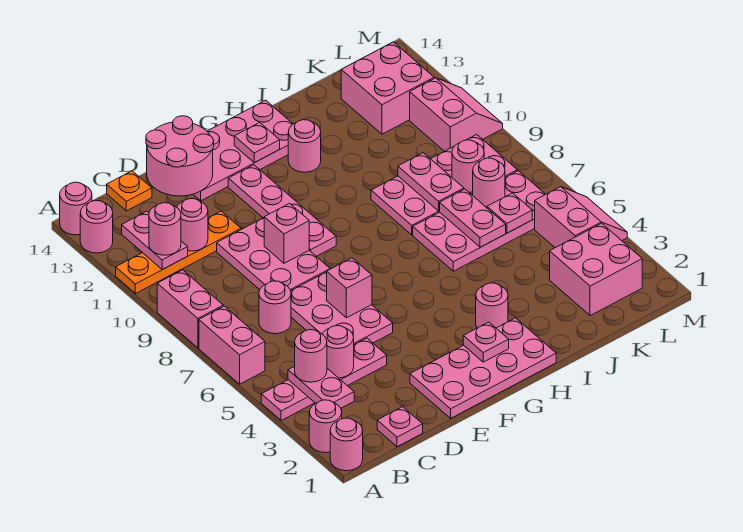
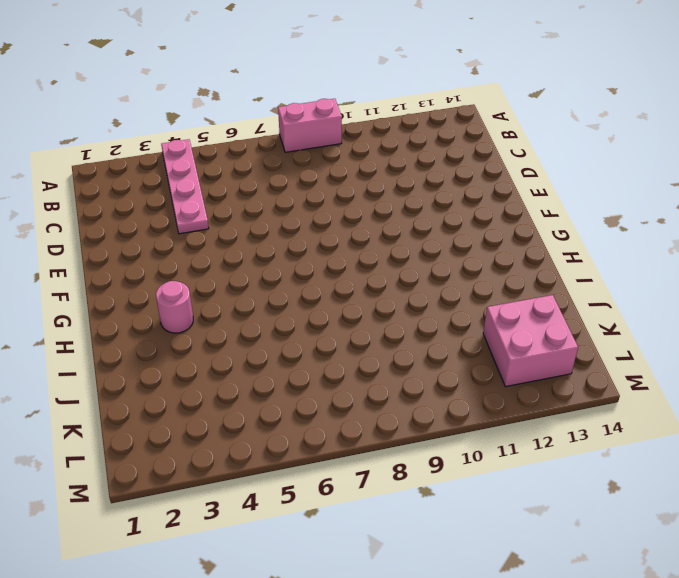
none -> pink 1x1 round brick [330,418,363,471]
none -> pink 1x1 round brick [309,400,342,453]
none -> pink 1x2 brick [199,306,265,384]
none -> orange 1x4 plate [116,211,241,294]

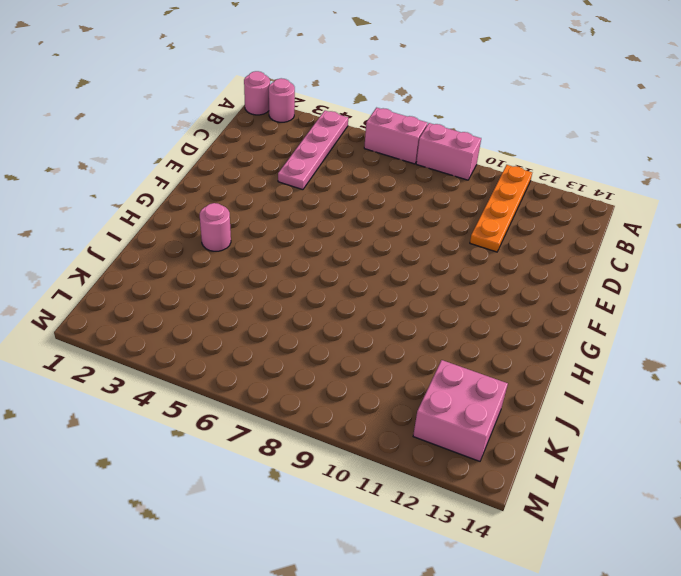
none -> pink 1x1 round brick [80,200,113,253]
none -> pink 1x1 round brick [60,182,92,235]
none -> pink 1x1 plate [377,407,423,447]
none -> pink 1x1 round brick [259,281,291,334]

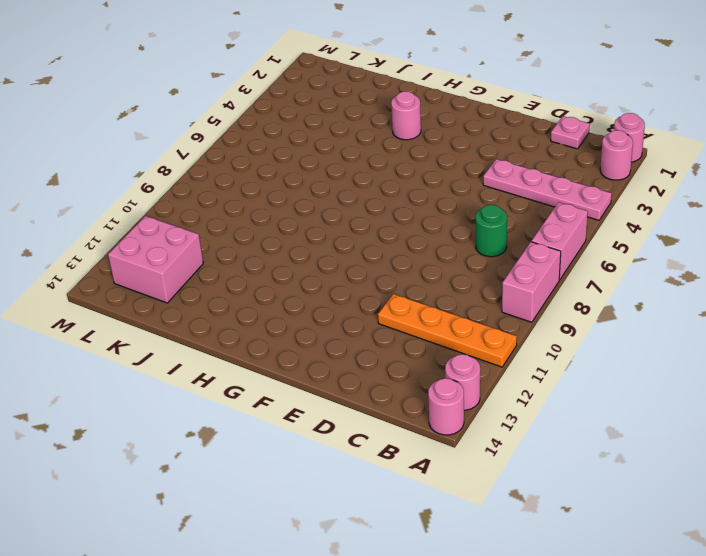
green 1x1 round brick [476,205,507,257] -> pink 1x1 round brick [259,281,291,334]
none -> orange 1x1 plate [107,171,152,211]
none -> pink 2x3 plate [291,272,393,345]
none -> pink 2x3 plate [217,218,330,291]
none -> pink 2x4 plate [410,318,556,418]

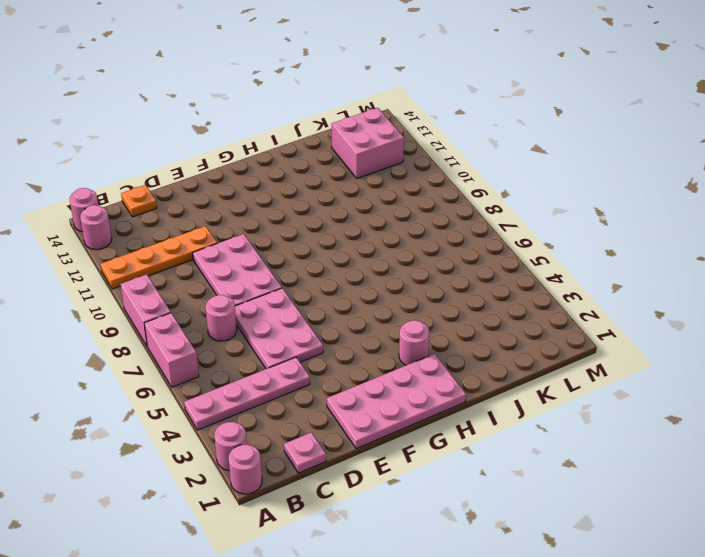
none -> pink 2x4 plate [193,100,293,201]
none -> pink 1x4 plate [228,165,336,256]
none -> pink 1x1 round brick [288,120,321,172]
none -> pink 2x4 plate [413,171,545,271]

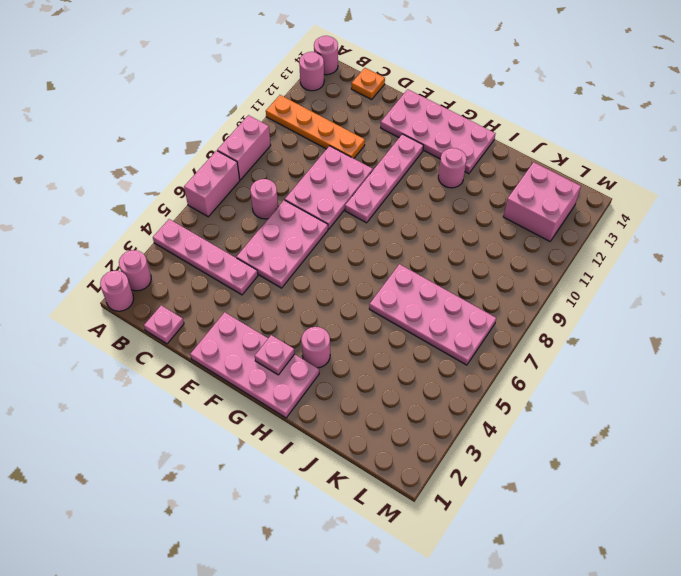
none -> pink 2x4 plate [371,134,517,235]
none -> pink 2x2 brick [550,223,642,316]
none -> pink 2x2 slope [535,187,627,248]
none -> pink 2x2 slope [410,78,503,151]

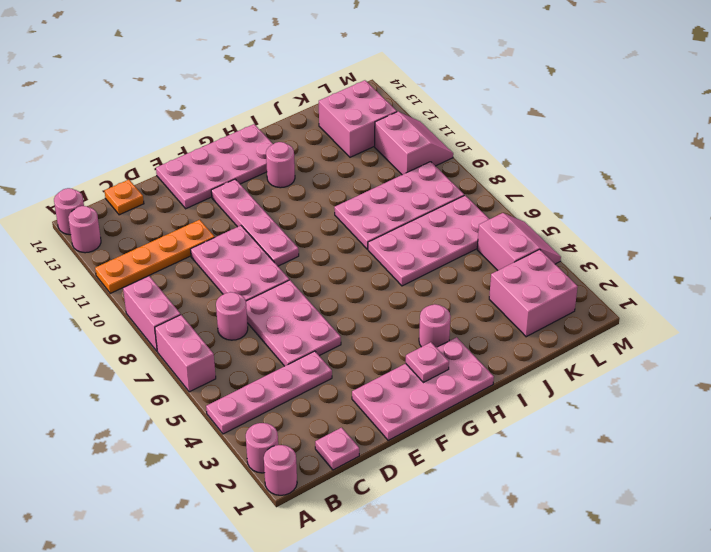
none -> pink 1x2 plate [288,366,354,408]
none -> pink 1x2 plate [122,211,188,270]
none -> pink 1x1 round brick [323,326,354,378]
none -> pink 1x1 round brick [177,199,208,251]

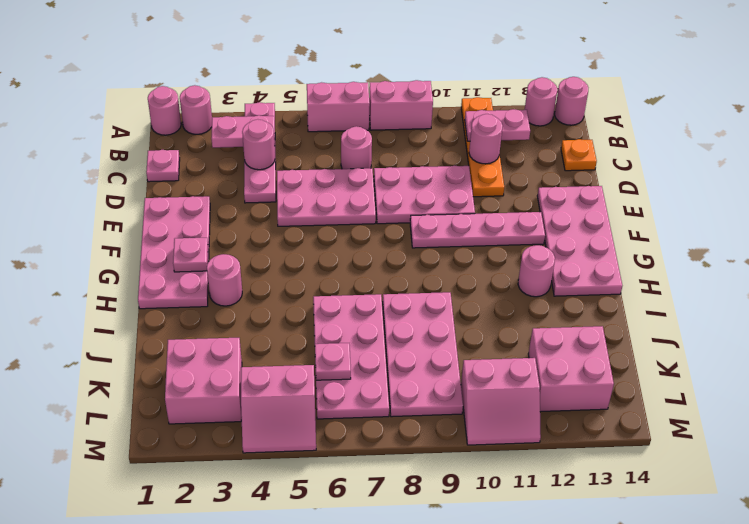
none -> pink 2x2 round brick [146,116,214,196]
none -> pink 1x1 brick [327,258,372,318]
none -> pink 1x1 brick [264,203,309,263]
none -> pink 1x1 plate [234,123,280,163]

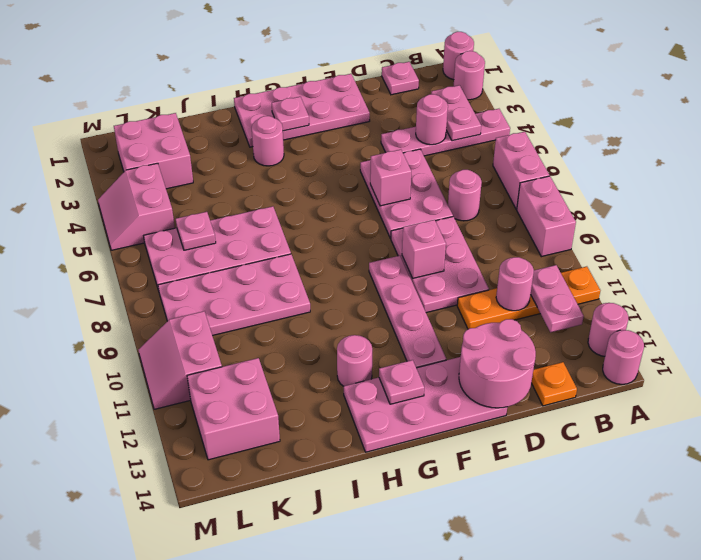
none -> pink 1x2 plate [440,189,506,247]
none -> pink 1x2 plate [398,153,464,211]
none -> pink 1x1 round brick [473,158,505,208]
none -> pink 1x1 round brick [452,140,484,192]

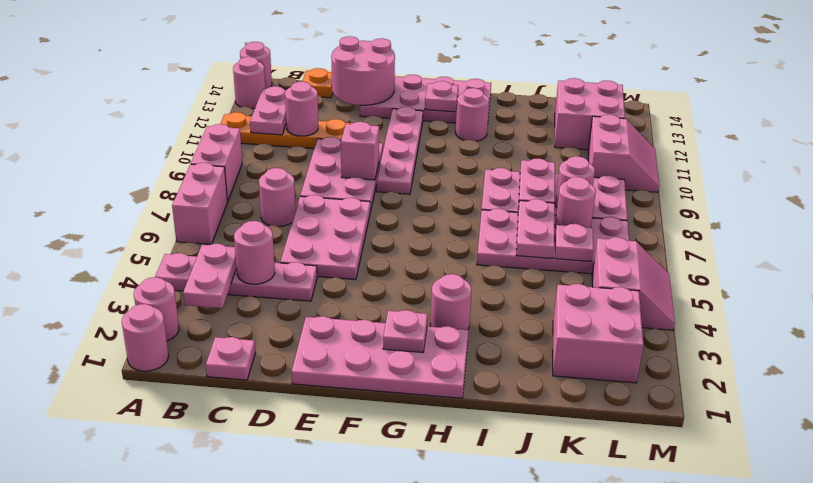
none -> pink 1x1 brick [327,258,372,318]
none -> pink 1x1 round brick [295,330,327,382]
none -> pink 1x1 round brick [149,203,181,255]

